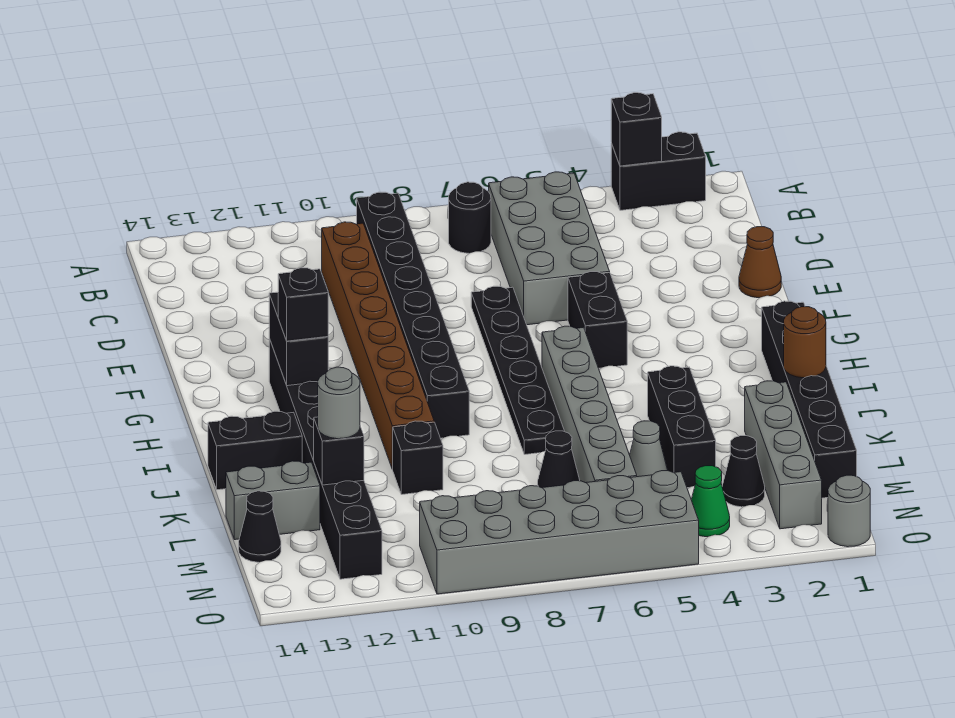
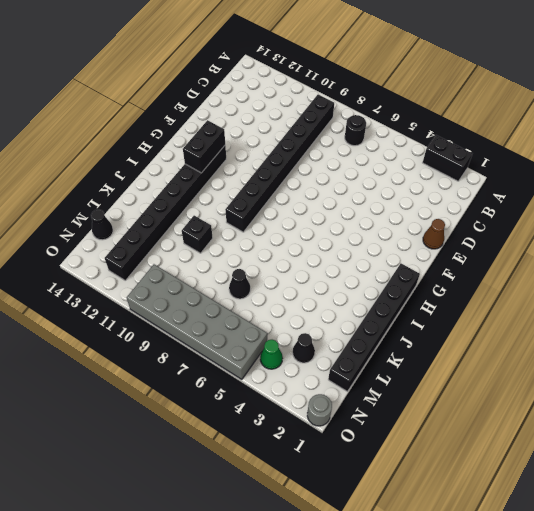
none -> grey 2x4 brick [489,172,610,325]
none -> brown 1x8 brick [322,222,434,469]
none -> black 1x6 plate [471,286,565,455]

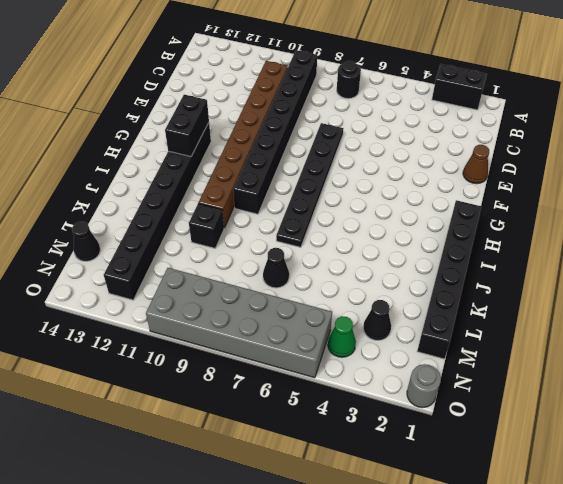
none -> grey 2x4 brick [489,172,610,325]
none -> black 1x2 brick [568,272,627,368]
none -> grey 1x6 brick [542,326,637,483]

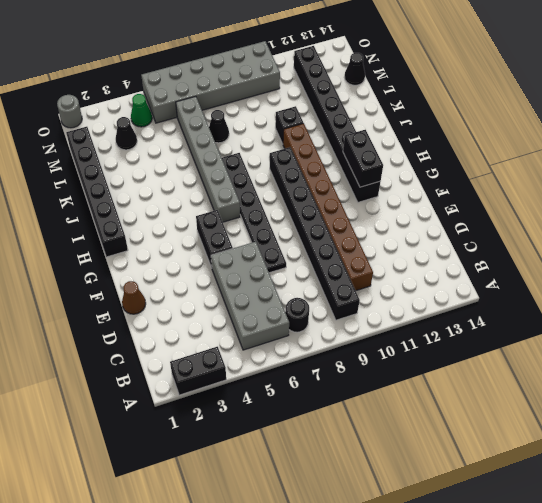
none -> black 1x3 brick [648,366,716,488]
none -> black 1x2 brick [208,411,302,490]
none -> grey 1x4 brick [745,381,822,529]

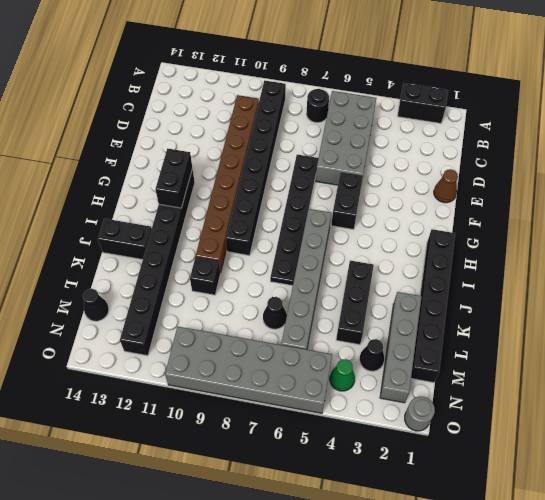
none -> grey 1x1 cone [630,421,668,477]
none -> grey 1x2 brick [226,461,320,540]
none -> black 1x1 brick [611,93,662,166]

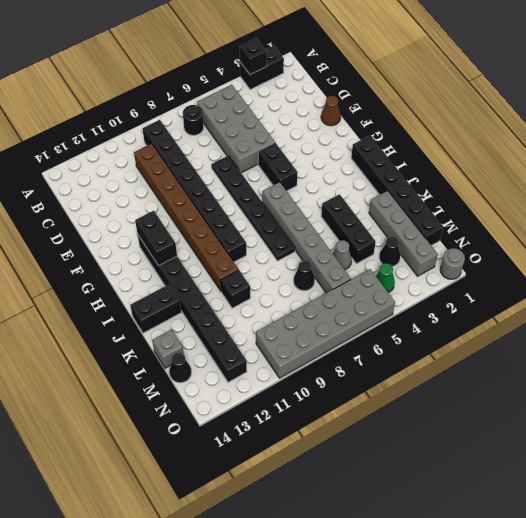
grey 1x1 brick [152,330,184,368] -> grey 1x2 brick [226,461,320,540]
none -> brown 1x1 round brick [784,307,826,378]
none -> black 1x1 brick [314,417,364,485]
none -> black 1x1 brick [278,268,328,341]

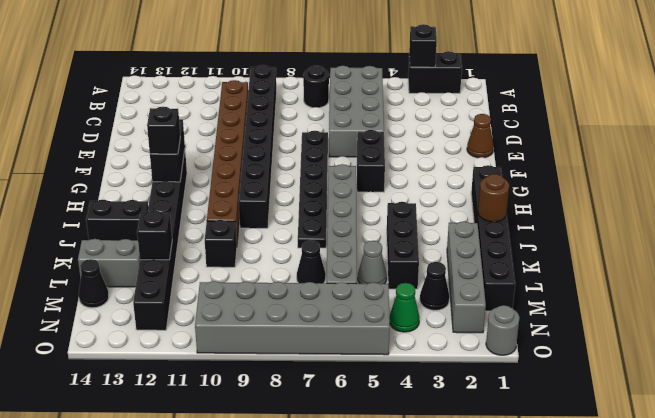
none -> grey 1x1 round brick [318,367,360,439]

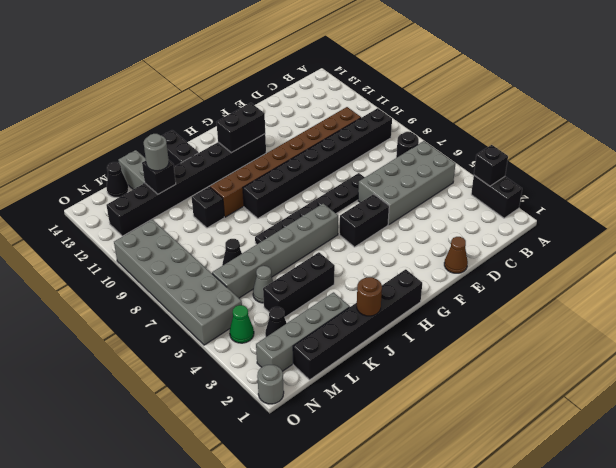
none -> black 1x1 brick [278,268,328,341]

